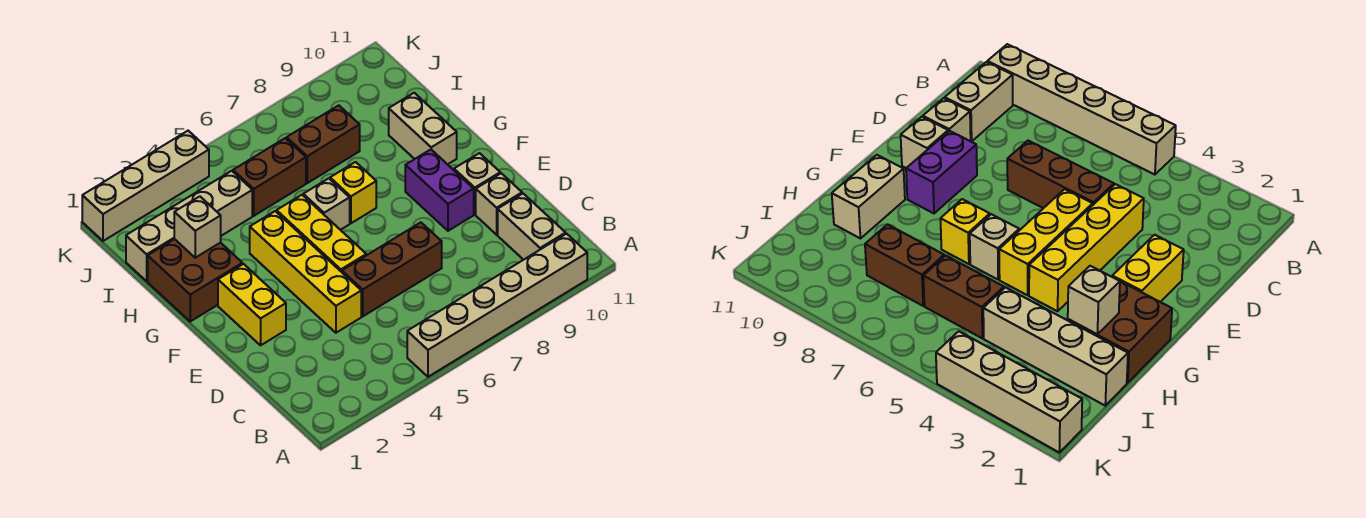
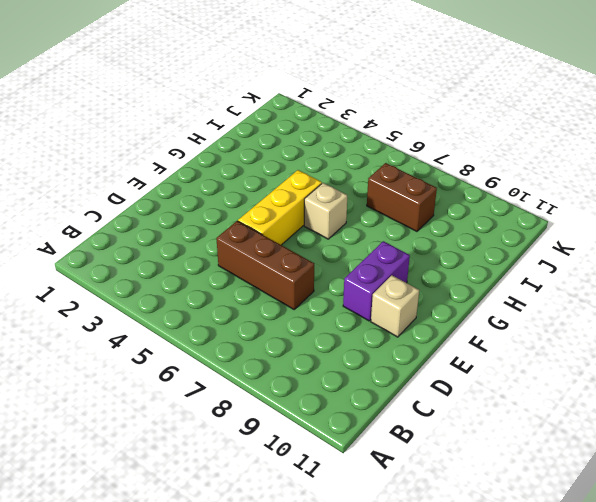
none -> tan 1x6 brick [407,234,587,377]
none -> tan 1x2 brick [498,194,566,260]
none -> yellow 1x4 brick [250,211,361,333]

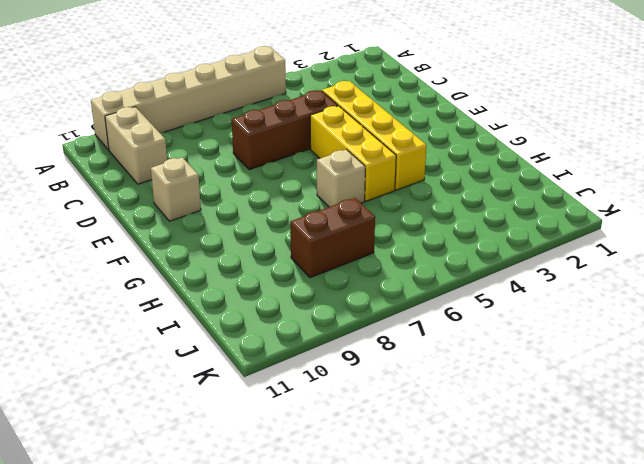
none -> tan 1x1 brick [476,173,522,235]
none -> yellow 1x2 brick [218,264,286,345]
none -> purple 1x2 brick [405,150,474,231]

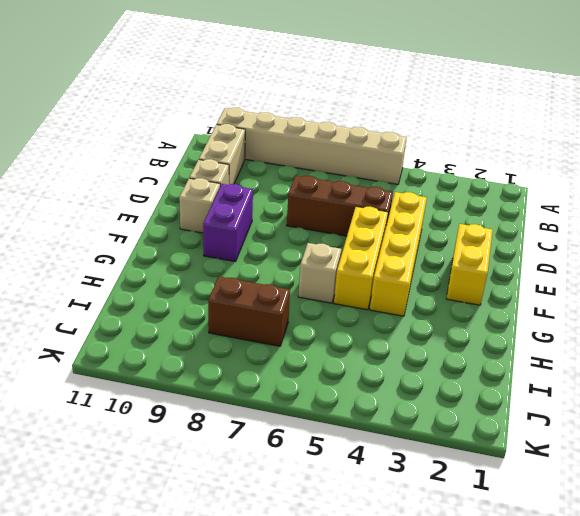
none -> brown 2x2 brick [148,239,242,321]
none -> yellow 1x1 brick [330,162,376,223]
none -> tan 1x2 brick [389,93,457,164]

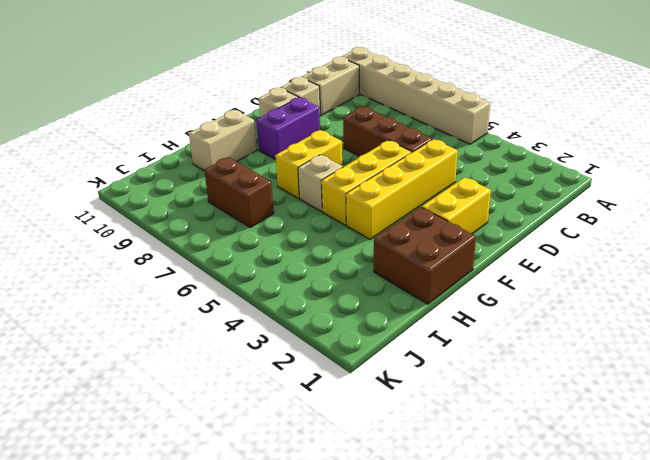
yellow 1x2 brick [275,130,342,198] -> yellow 1x1 brick [330,162,376,223]
none -> tan 1x4 brick [126,171,252,281]
none -> brown 1x2 brick [233,138,306,216]
none -> tan 1x4 brick [82,131,209,241]

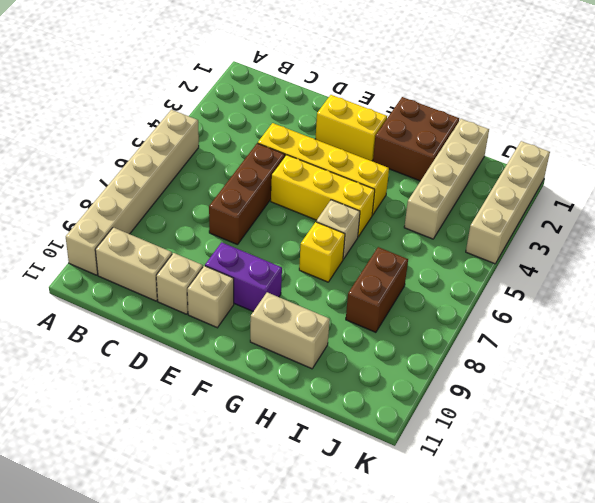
none -> brown 1x2 brick [233,138,306,216]
none -> tan 1x1 brick [174,196,221,258]

